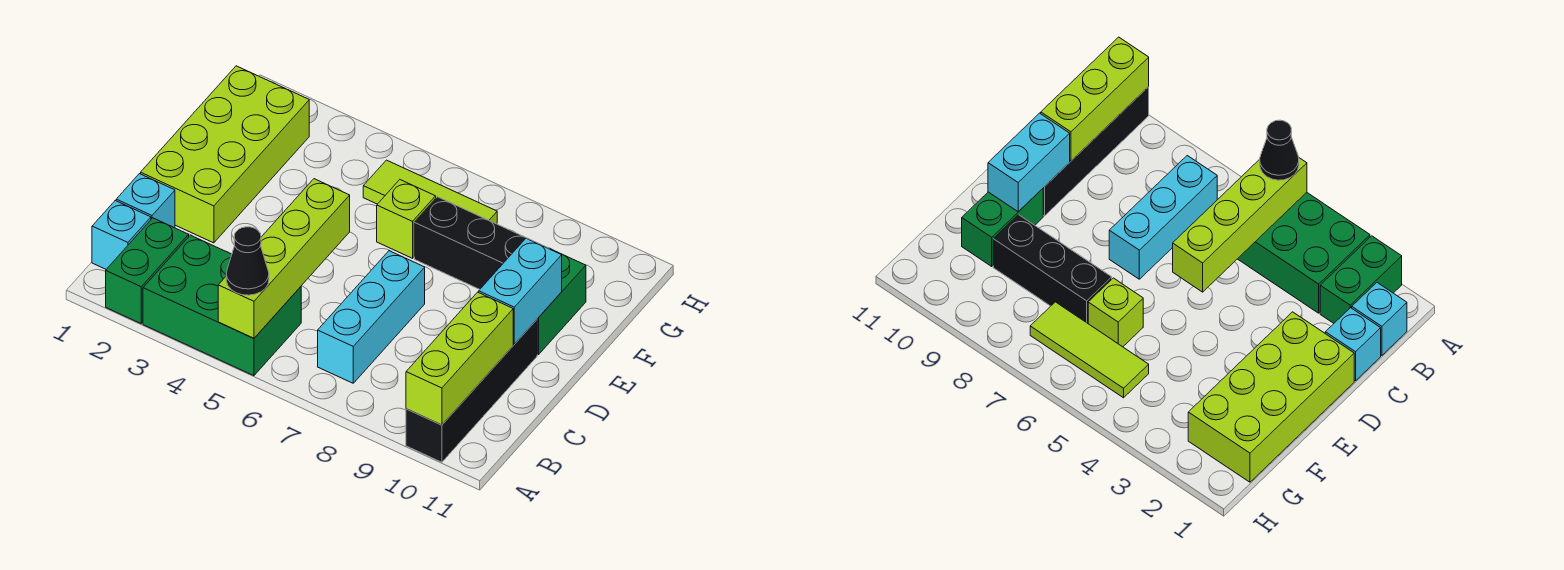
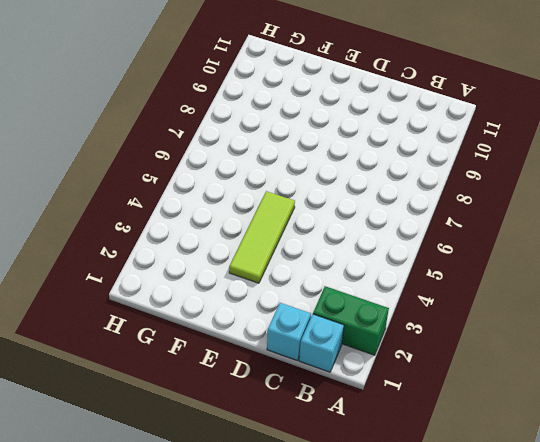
lime 1x3 tile [229,191,295,283] -> lime 1x3 tile moved to [363,160,497,224]
none -> green 2x3 brick [143,235,301,376]
none -> black 1x4 brick [406,320,537,462]
none -> cyan 1x3 brick [318,251,425,383]

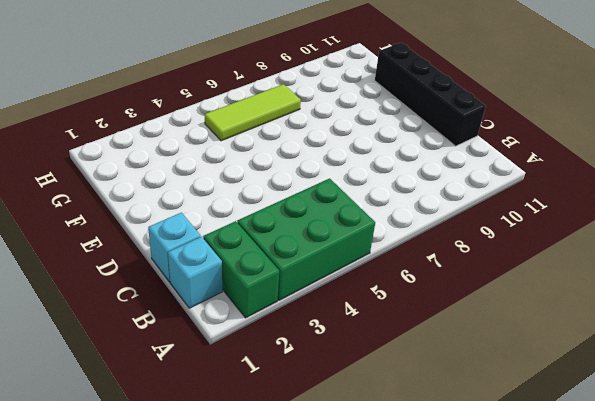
black 1x4 brick [375,43,486,146] -> black 1x4 brick moved to [406,320,537,462]
none -> cyan 1x3 brick [318,251,425,383]
none -> lime 2x4 brick [141,66,309,243]
none -> green 1x2 brick [537,249,586,355]

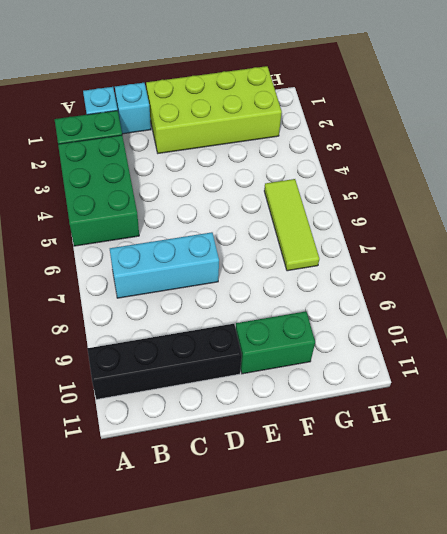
none -> lime 1x1 brick [377,180,436,258]
none -> black 1x3 brick [414,197,548,289]
none -> lime 1x4 brick [218,179,350,338]

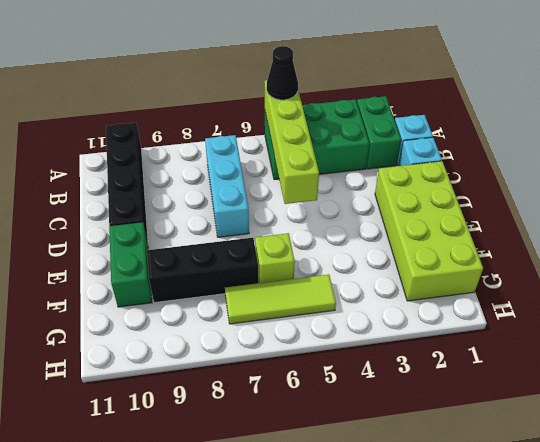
none -> lime 1x3 brick [406,292,513,425]
none -> cyan 1x2 brick [479,239,562,344]

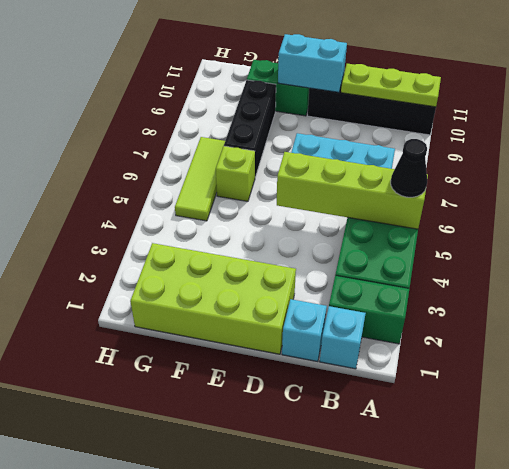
lime 1x3 plate [341,64,441,107] -> lime 1x3 brick [406,292,513,425]

